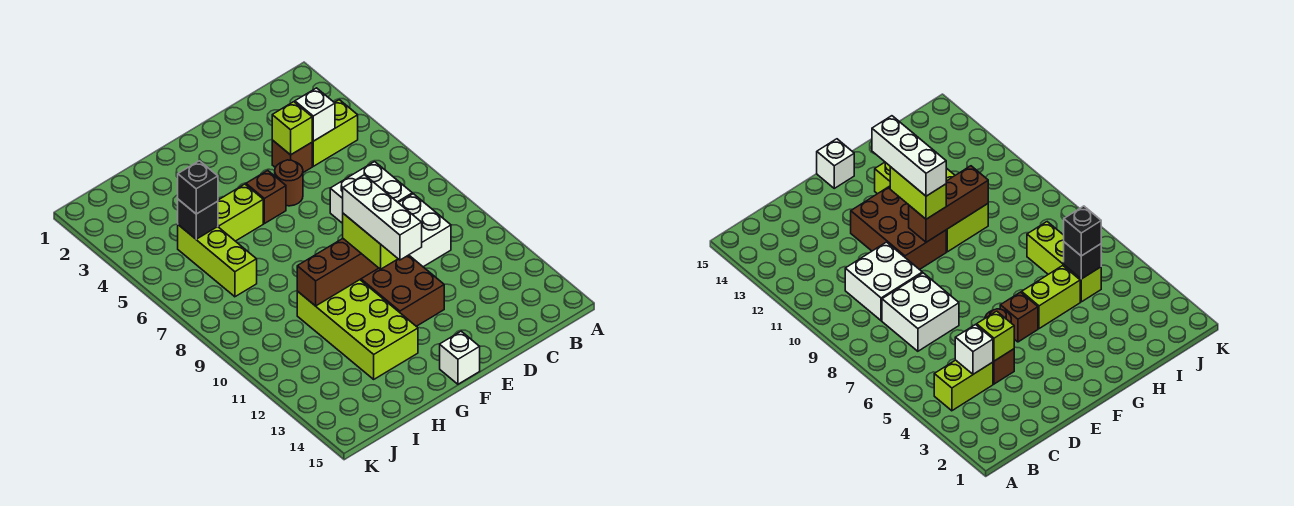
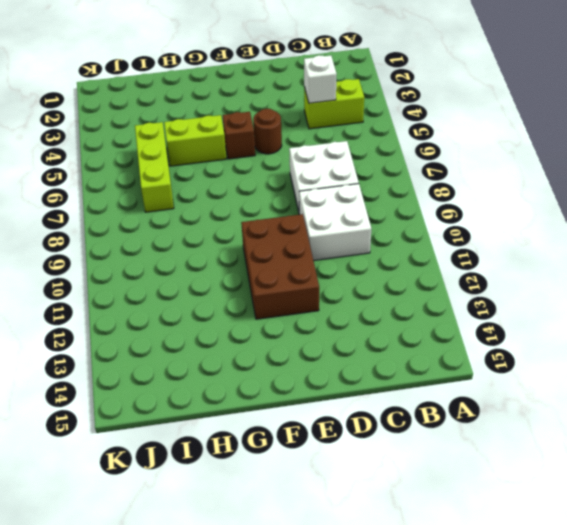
none -> brown 1x1 brick [272,140,312,173]
none -> white 1x1 brick [440,331,480,384]
none -> lime 2x4 brick [297,280,418,379]

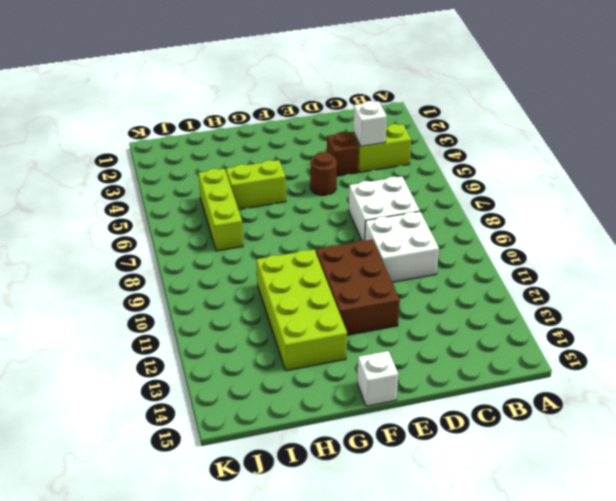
none -> brown 1x1 brick [246,170,286,224]
none -> lime 1x1 brick [272,102,312,155]
none -> brown 1x3 brick [297,239,378,306]

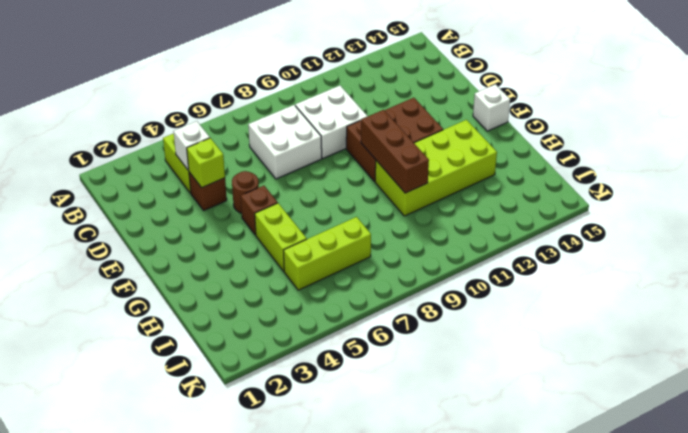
none -> black 1x1 brick [178,199,218,239]
none -> lime 1x2 brick [343,213,398,269]
none -> black 1x1 brick [178,161,218,214]

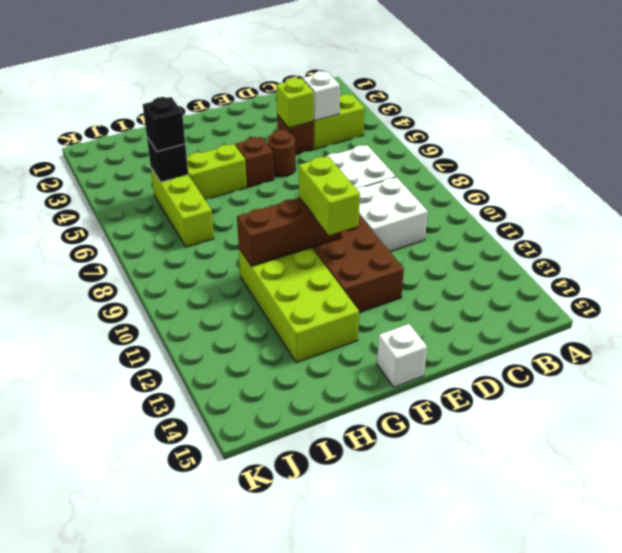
none -> white 1x3 brick [343,175,422,260]

